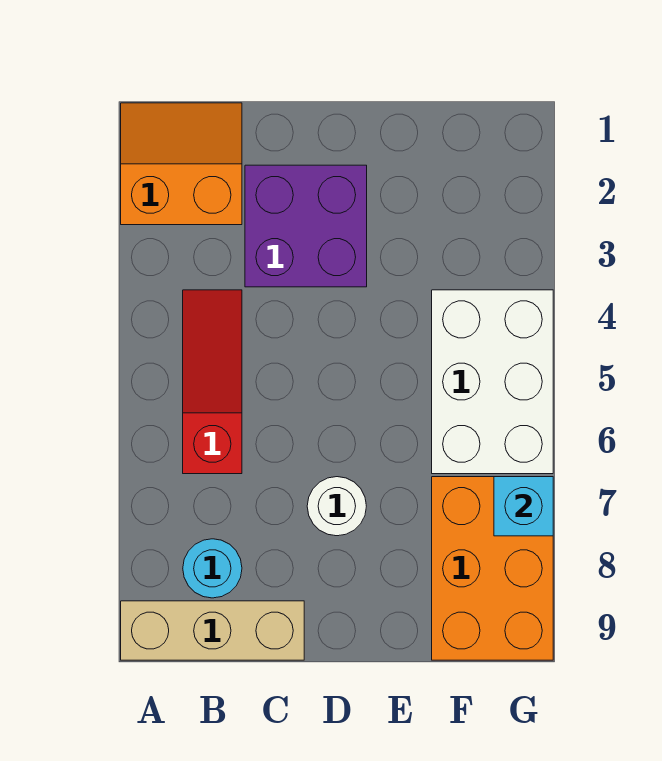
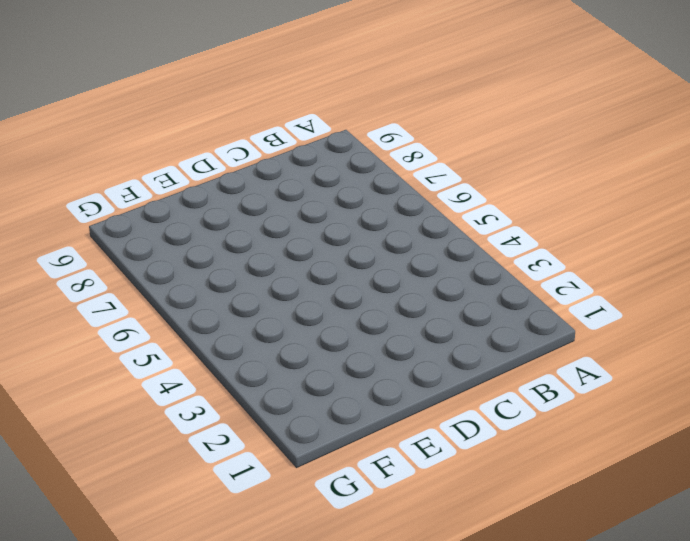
none -> orange 2x2 slope [121,103,242,225]
none -> tan 1x3 brick [121,601,304,660]

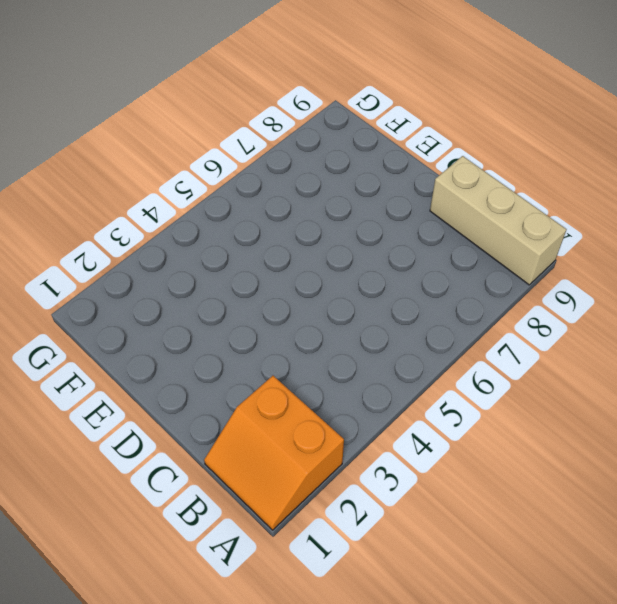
none -> red 1x3 slope [183,290,242,474]
none -> cyan 1x1 round brick [183,539,242,598]

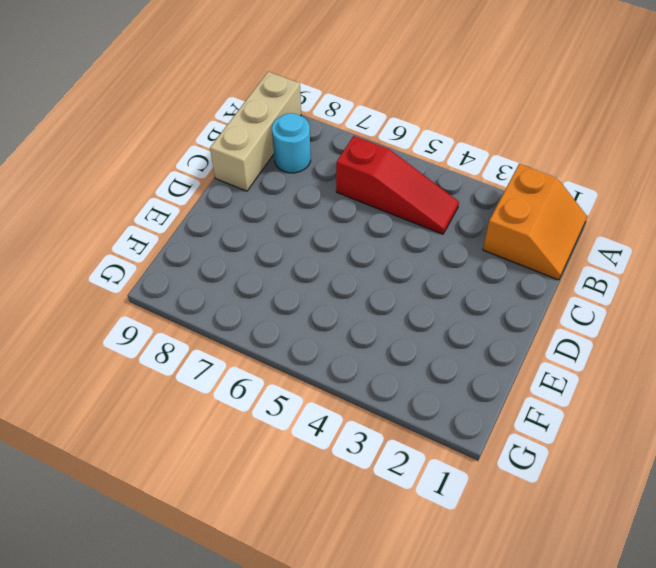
none -> purple 2x2 brick [245,165,367,287]
none -> white 1x1 round brick [307,477,366,536]

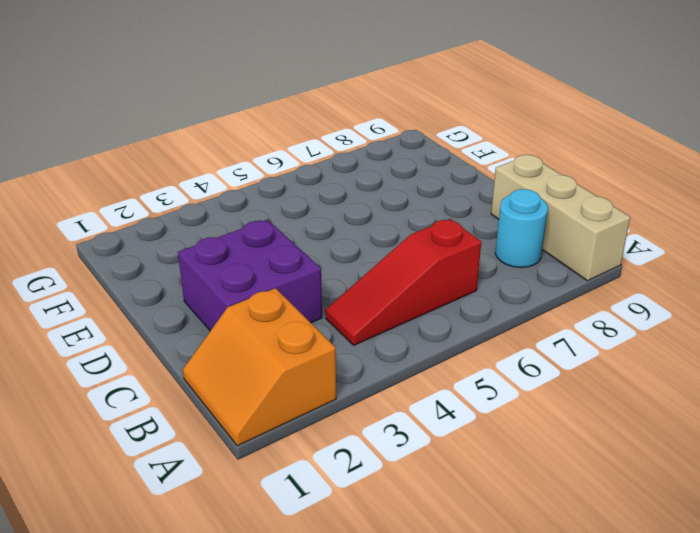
none -> white 1x1 round brick [307,477,366,536]
none -> white 2x3 brick [432,290,553,474]

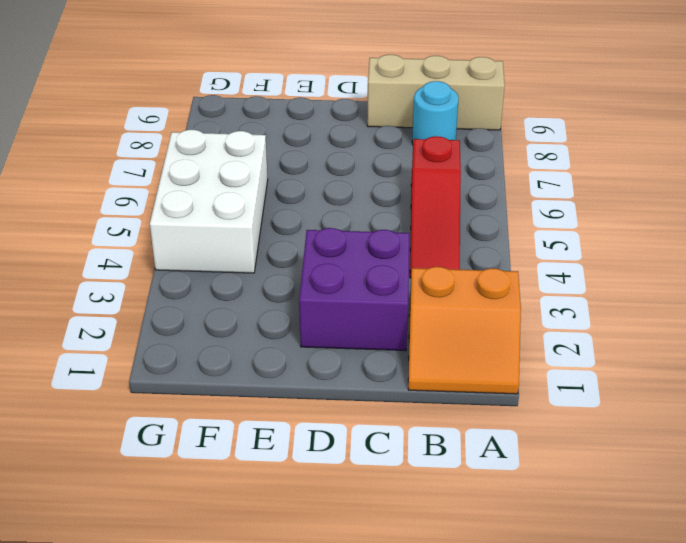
none -> white 1x1 round brick [307,477,366,536]
none -> orange 2x3 brick [432,477,553,660]

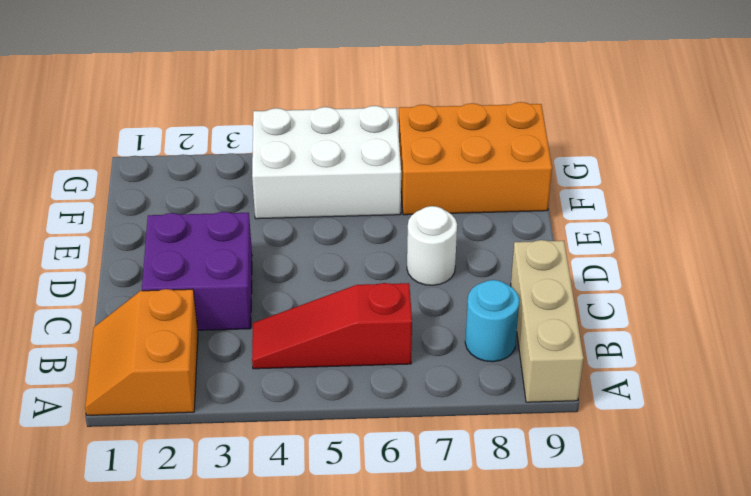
none -> cyan 1x1 brick [494,477,553,536]

